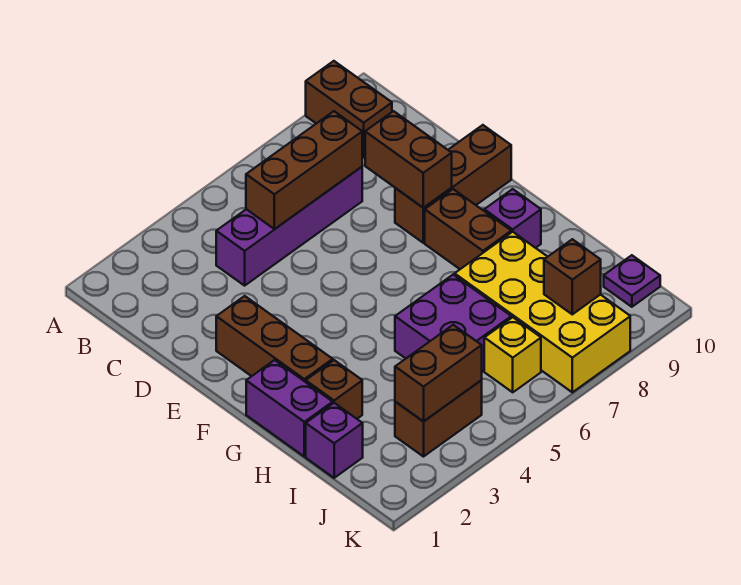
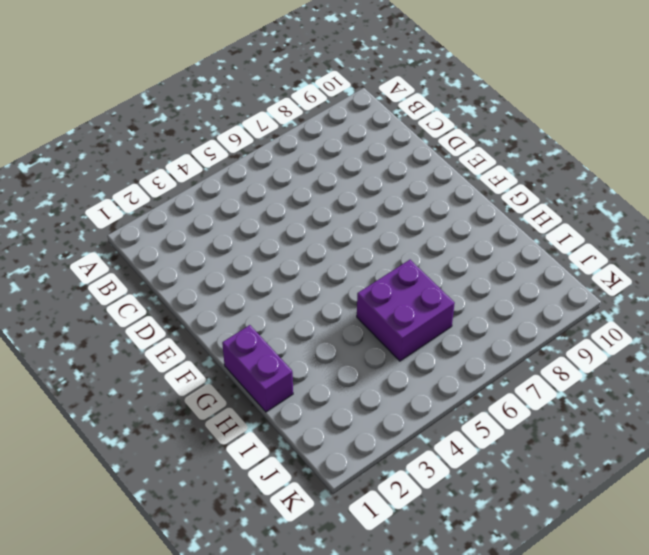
none -> brown 1x2 brick [306,61,392,157]
none -> purple 1x4 brick [216,167,362,286]
none -> brown 1x3 brick [216,296,333,382]

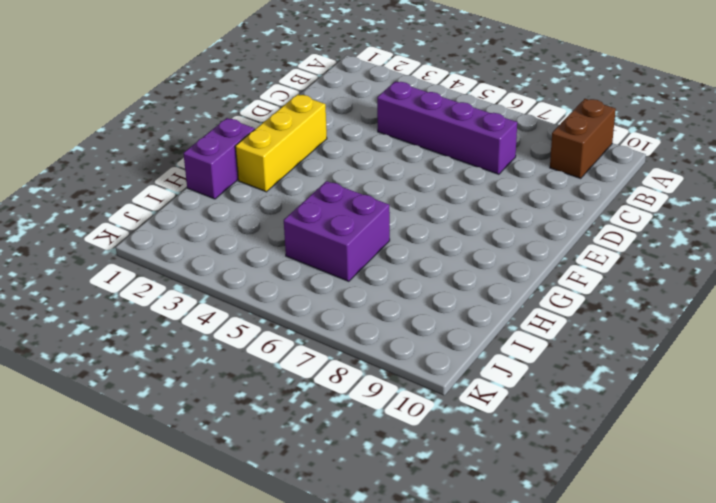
yellow 1x3 brick [235,94,327,192] -> brown 1x3 brick [216,296,333,382]
none -> brown 1x3 brick [395,125,511,243]
none -> brown 1x2 brick [425,189,511,269]
none -> purple 1x1 brick [484,189,541,248]

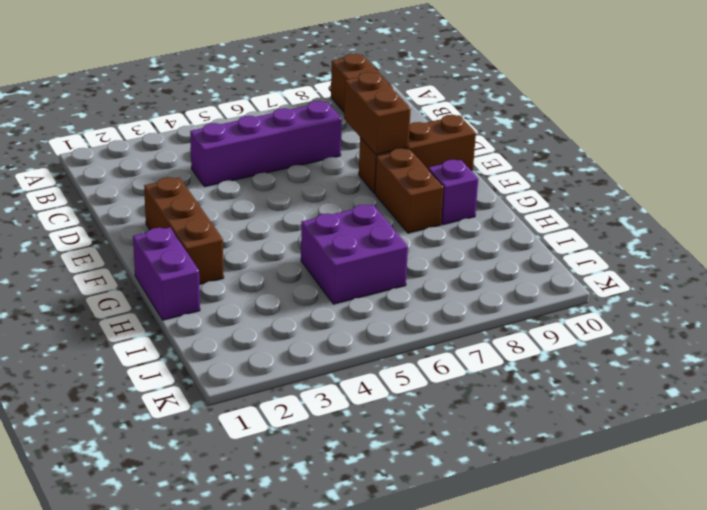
none -> brown 1x1 brick [306,360,362,419]
none -> yellow 2x4 brick [455,232,630,392]
none -> purple 1x1 brick [306,403,363,478]

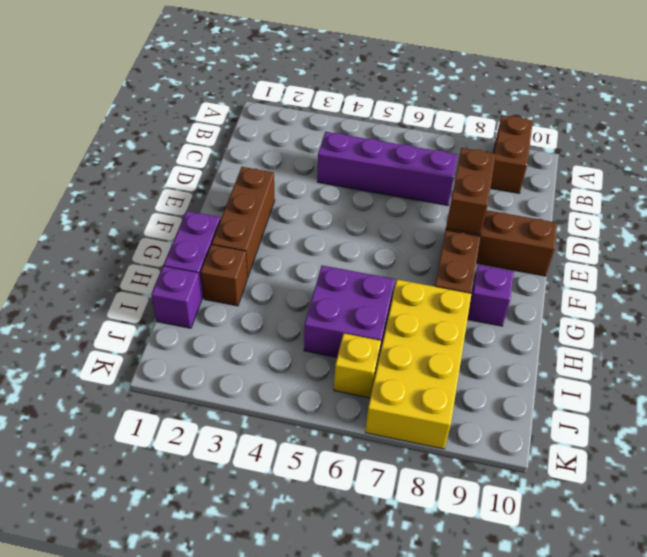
none -> brown 1x2 brick [395,380,482,457]
none -> purple 1x1 plate [604,255,660,307]
none -> brown 1x3 brick [246,111,362,229]

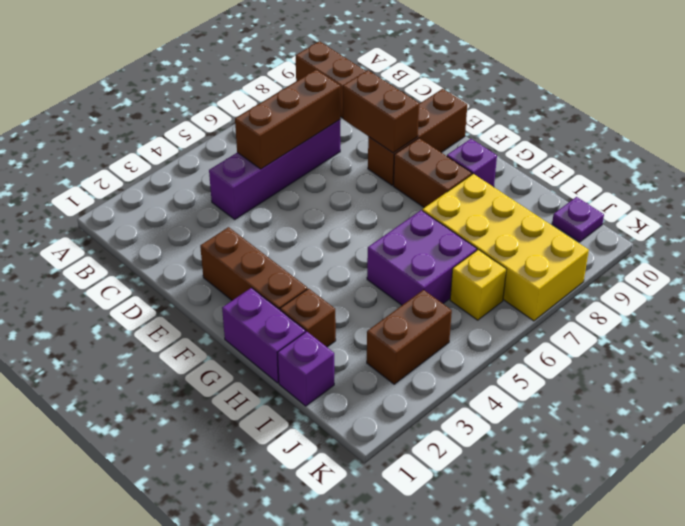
none -> brown 1x2 brick [395,325,482,422]
none -> brown 1x1 brick [544,239,601,314]

